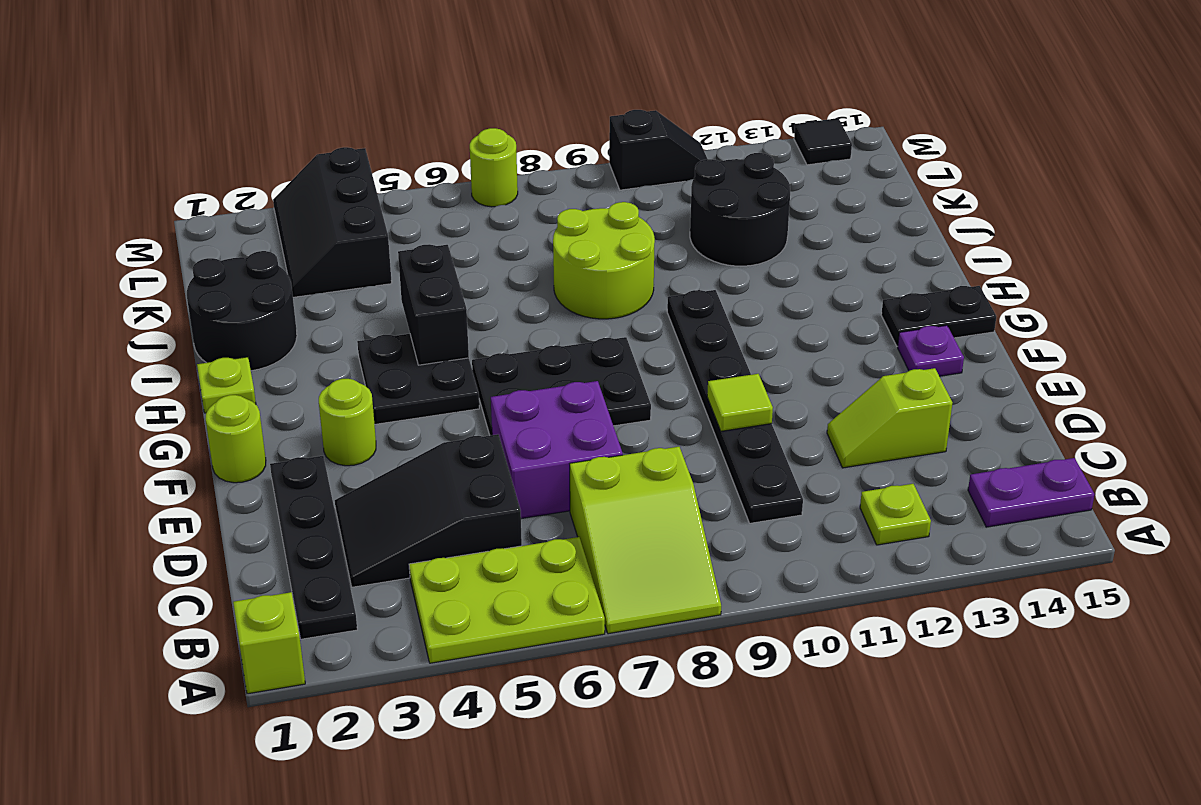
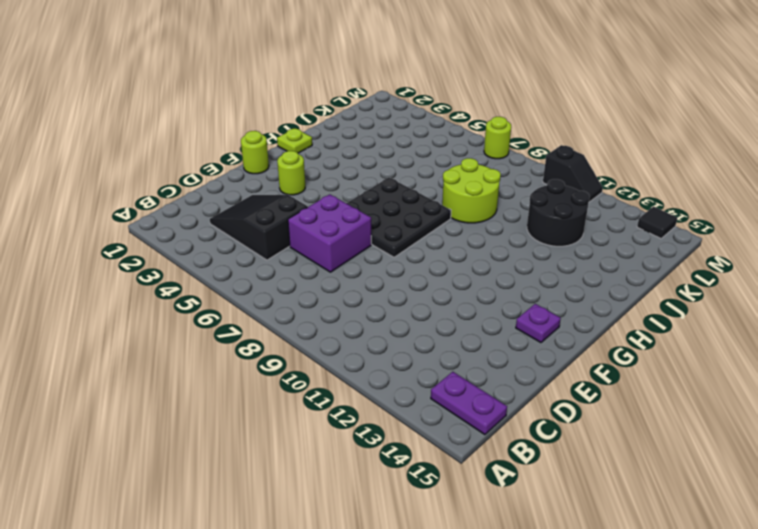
black 3x3 plate [346,178,451,257] -> black 2x3 plate [472,337,651,435]
none -> lime 1x1 brick [233,592,305,694]
none -> lime 2x3 plate [409,537,605,663]
none -> lime 2x3 slope [570,447,721,634]

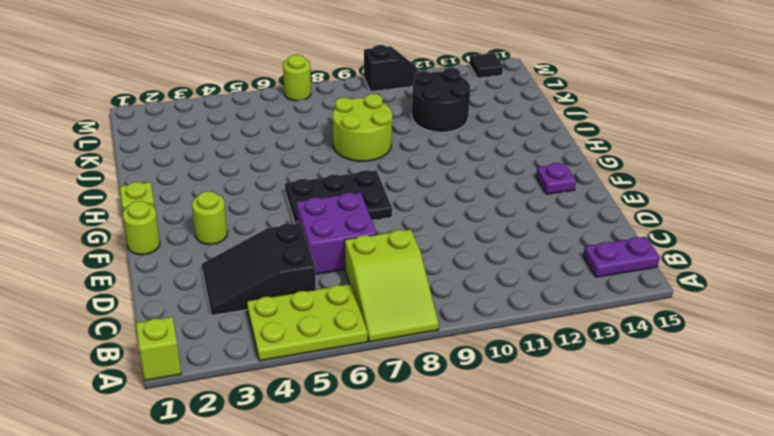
none -> black 1x4 plate [270,456,357,639]
none -> lime 1x1 plate [860,484,931,545]
none -> black 1x6 plate [667,290,803,523]

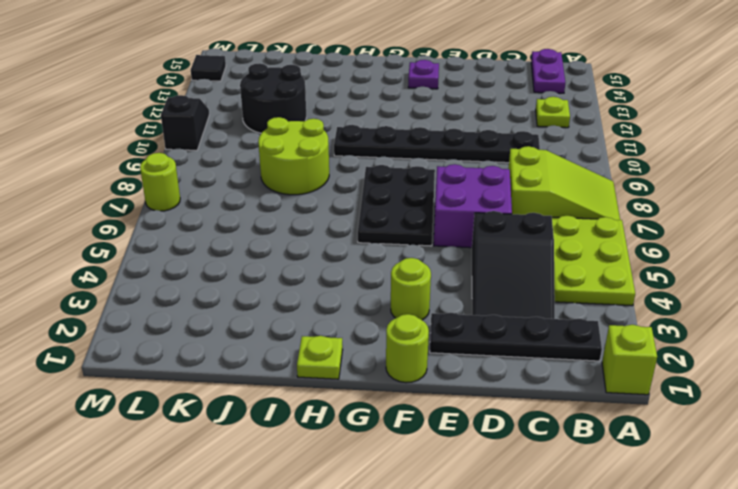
none -> lime 1x2 slope [827,368,953,468]
none -> black 2x2 plate [357,334,479,424]
none -> black 1x2 plate [881,286,996,346]

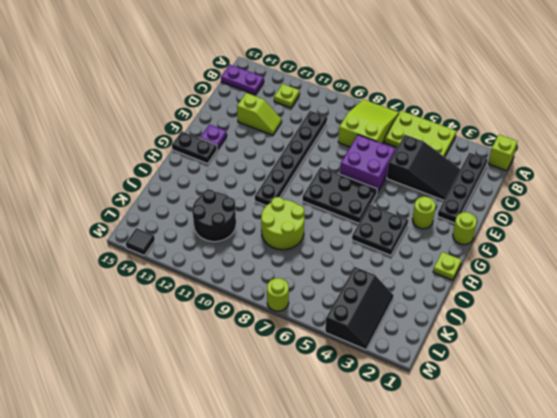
none -> black 2x2 round brick [187,251,297,371]
none -> black 1x2 slope [609,110,707,190]
none -> lime 1x1 tile [707,374,773,431]

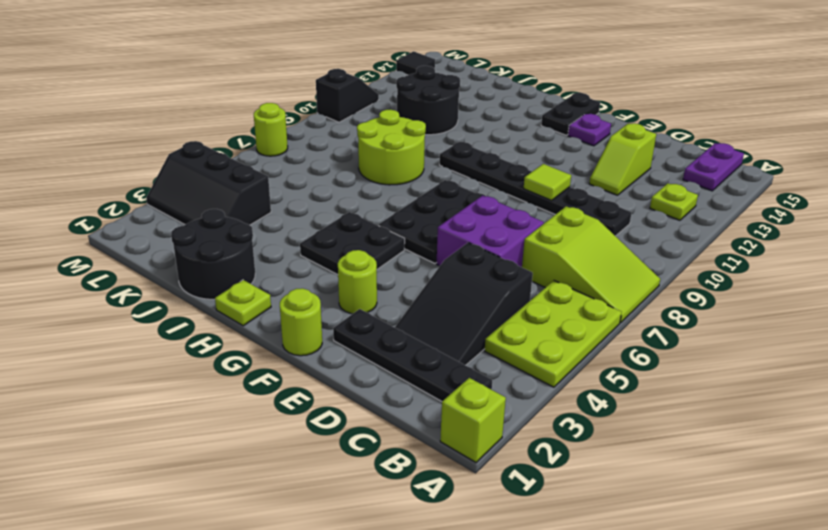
none -> black 1x2 brick [398,244,469,365]

